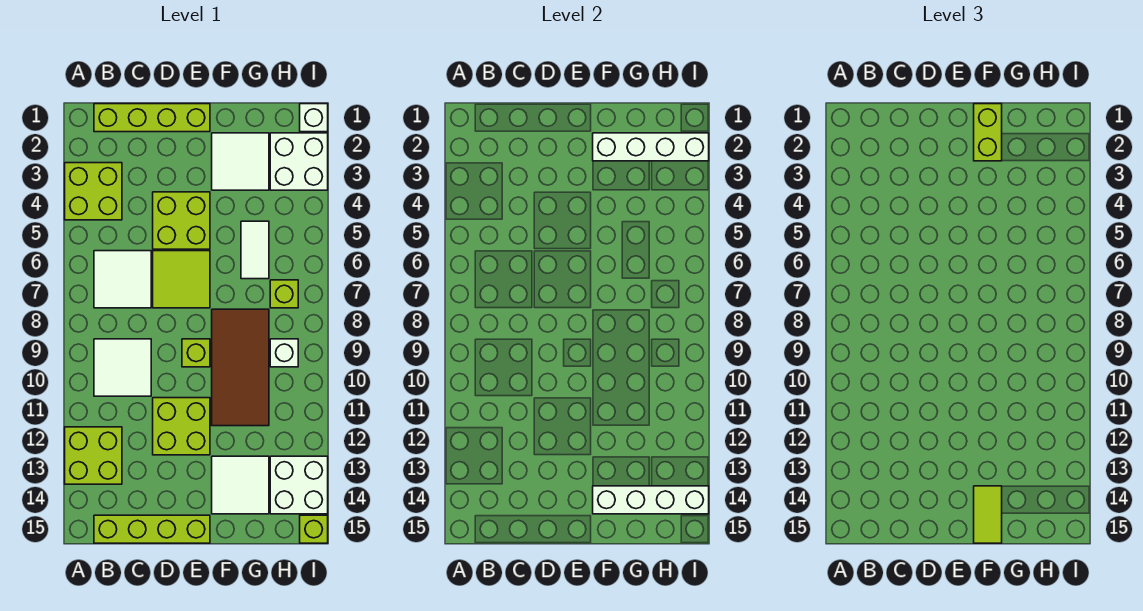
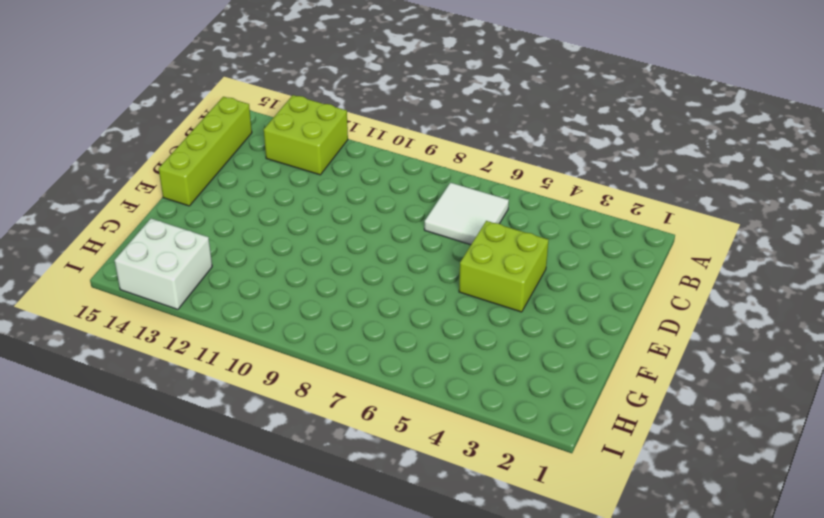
none -> lime 2x2 brick [65,163,122,220]
none -> lime 1x4 brick [94,104,210,132]
none -> white 2x2 tile [94,339,151,396]

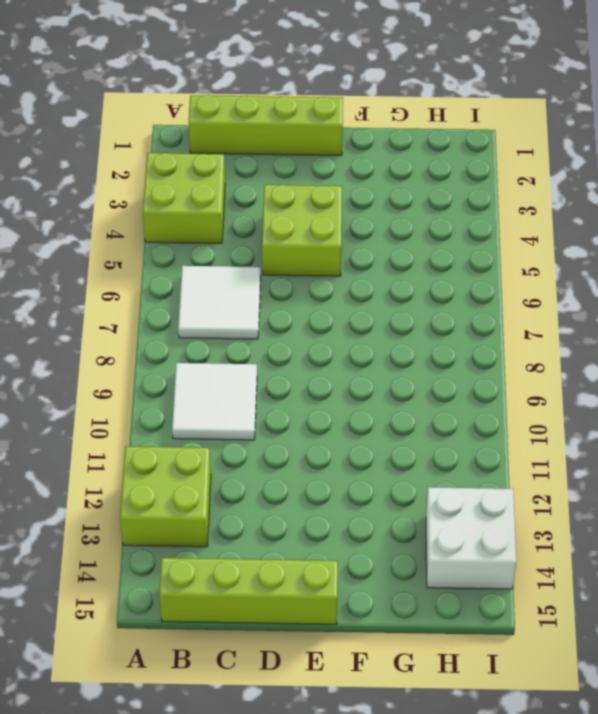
none -> lime 2x2 tile [153,251,210,308]
none -> lime 2x2 brick [153,398,210,455]
none -> lime 1x1 brick [182,339,210,367]

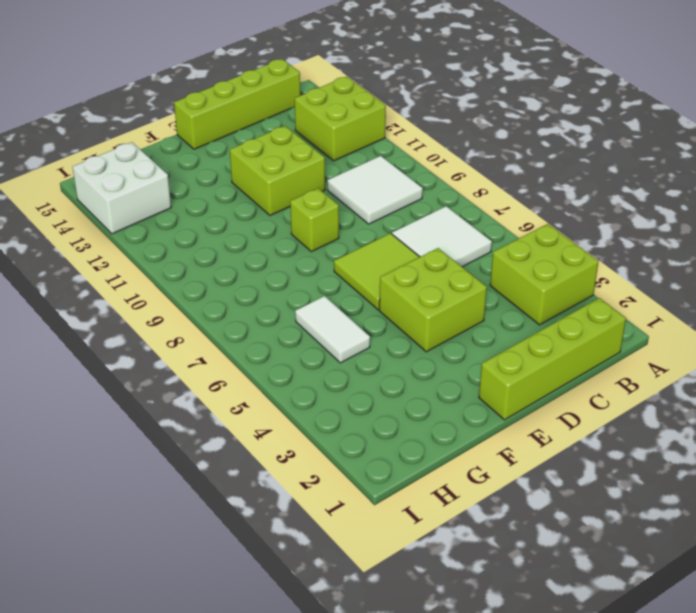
none -> white 2x2 tile [212,133,269,190]
none -> brown 2x4 tile [212,309,269,426]
none -> white 2x2 tile [212,456,269,514]

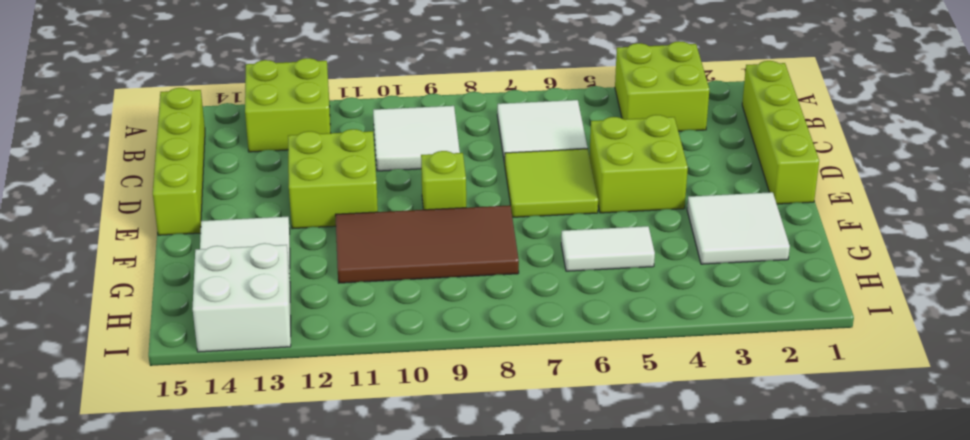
none -> white 2x2 brick [270,133,328,190]
none -> lime 1x1 brick [270,280,298,308]
none -> white 1x1 brick [270,339,298,367]

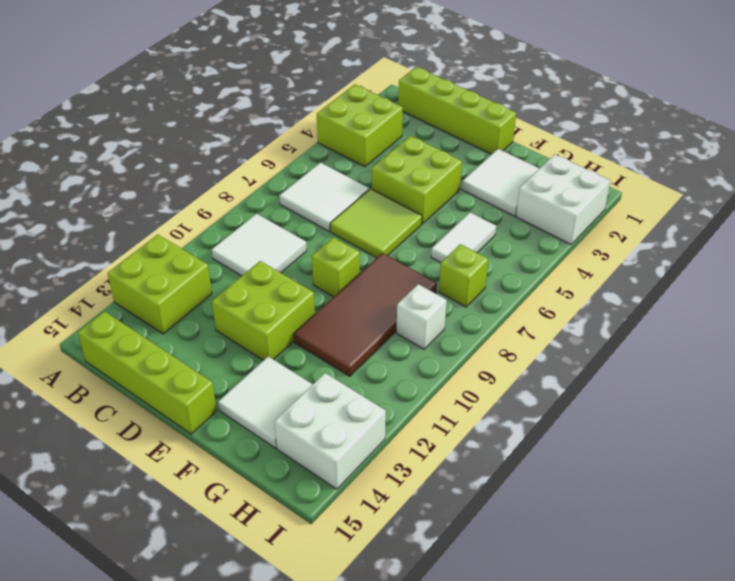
none -> white 1x1 brick [300,104,328,132]
none -> lime 1x1 brick [300,515,328,543]
none -> white 1x4 brick [593,133,709,161]

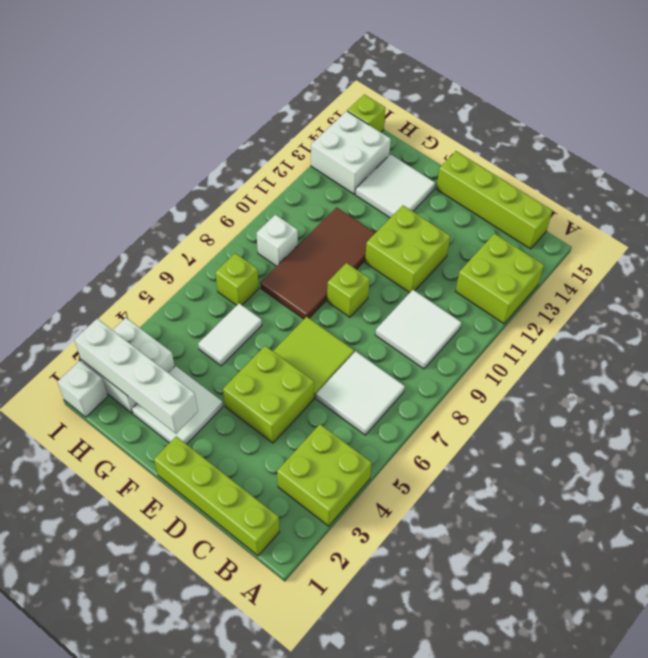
none -> white 1x4 brick [593,486,709,514]
none -> lime 1x2 brick [974,104,1002,161]
none -> lime 1x2 tile [974,486,1002,543]

